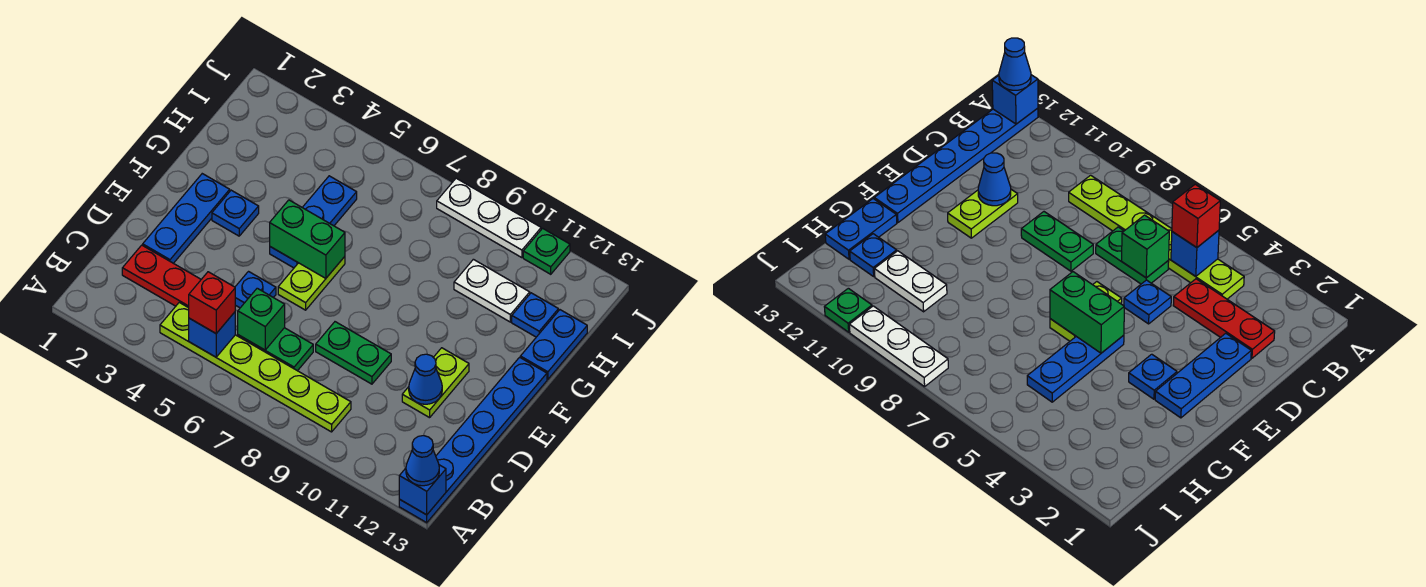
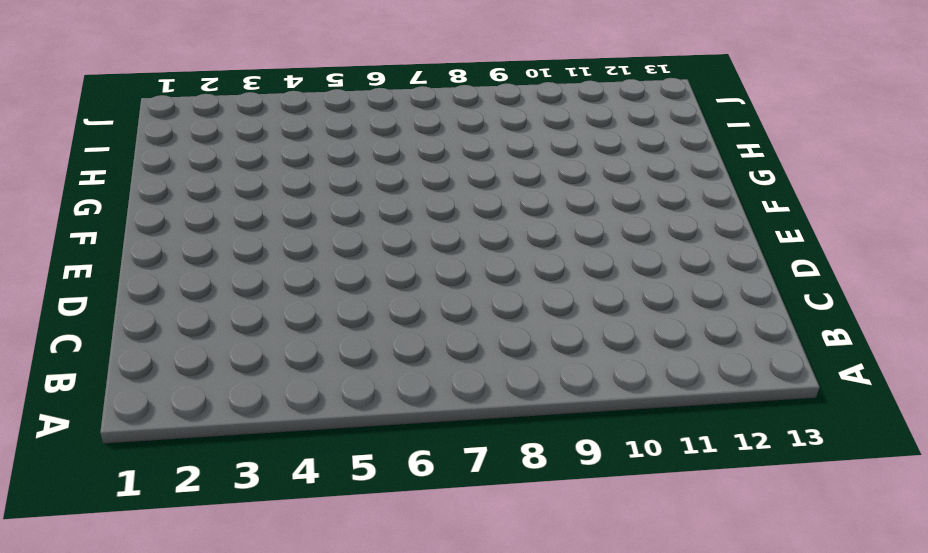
none -> blue 1x6 plate [399,357,547,523]
none -> lime 1x6 plate [160,302,351,432]
none -> red 1x3 plate [122,245,201,308]

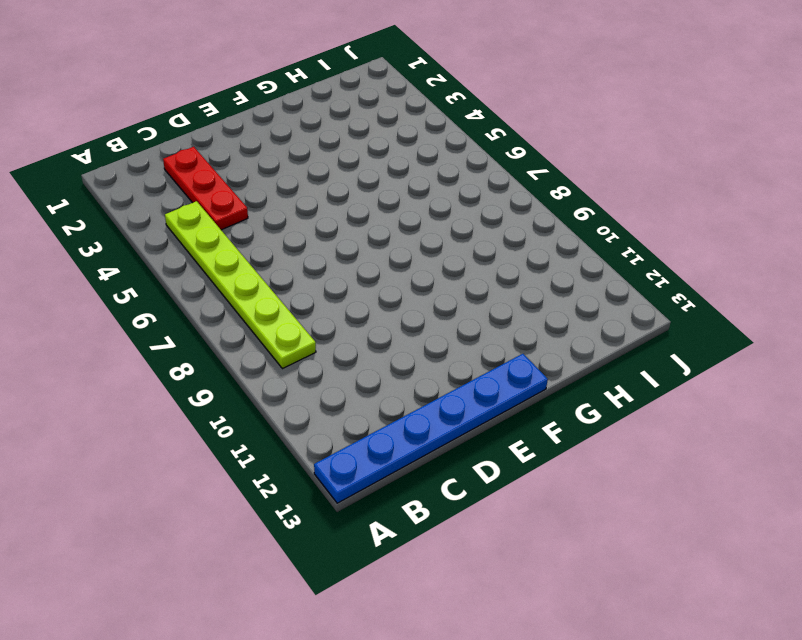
none -> green 1x2 plate [238,328,313,371]
none -> blue 1x3 plate [143,174,230,263]
none -> blue 1x1 plate [235,272,276,308]

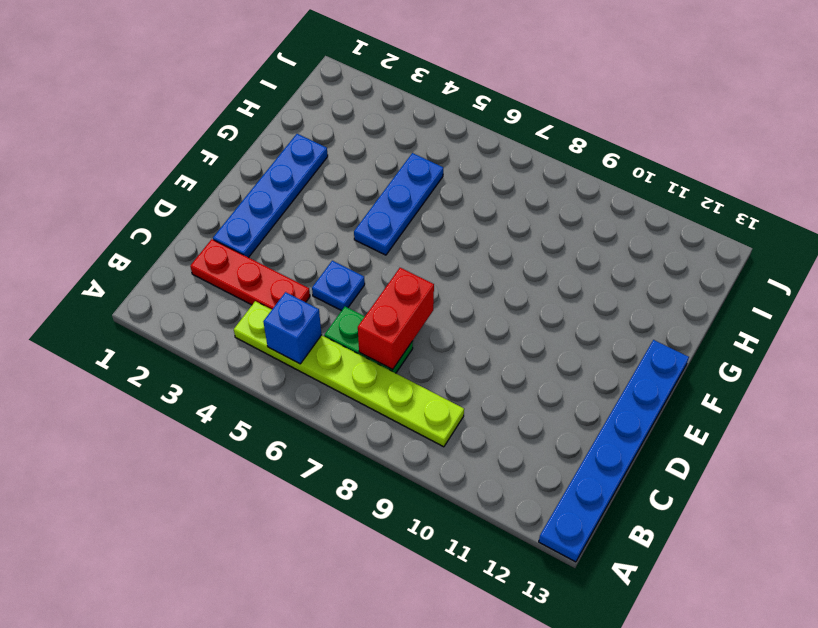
red 1x2 brick [358,268,434,369] -> none
blue 1x4 plate [213,134,328,258] -> blue 1x3 plate [143,174,230,263]
none -> green 1x2 plate [316,322,391,384]
none -> lime 1x2 plate [402,348,469,418]
none -> lime 1x2 plate [278,257,345,310]

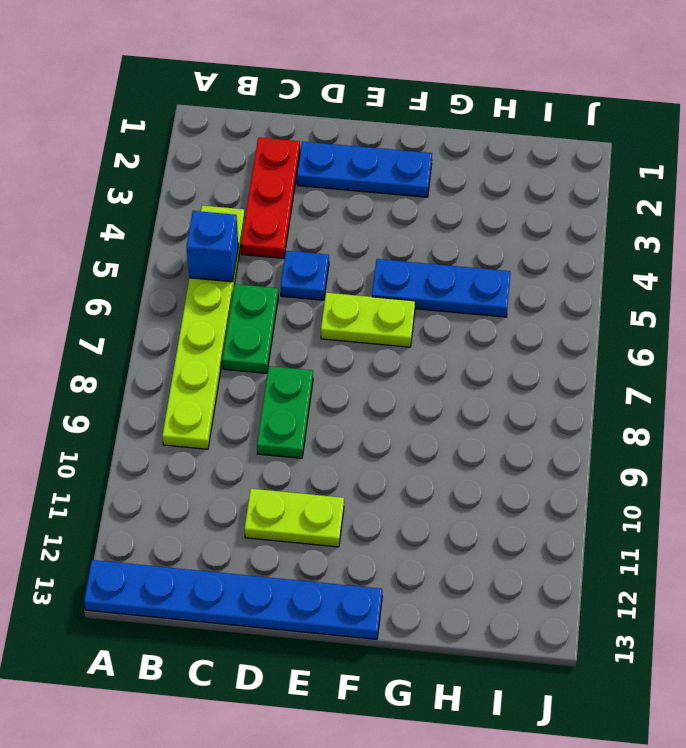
none -> blue 1x1 plate [212,190,259,236]
none -> blue 1x2 plate [520,310,587,379]
none -> white 1x2 plate [454,259,530,322]

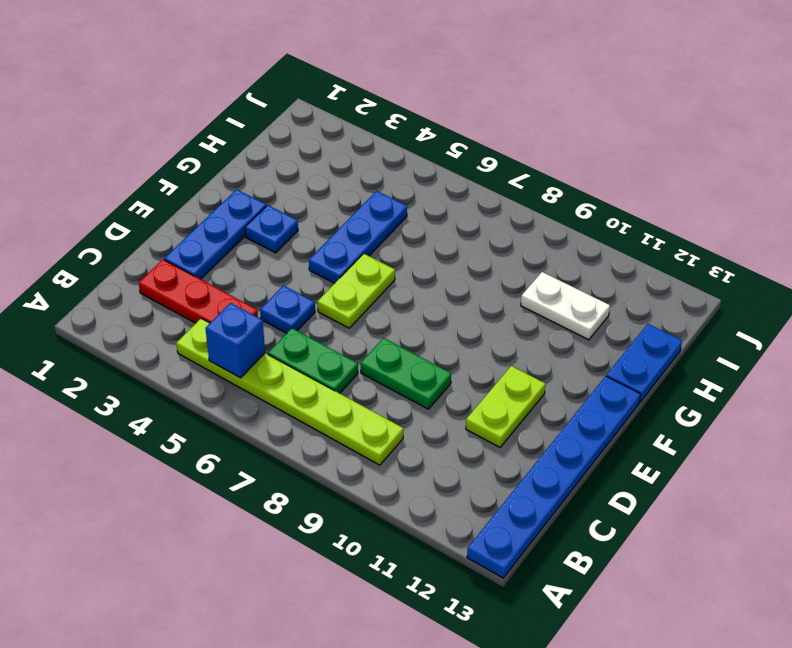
none -> blue 1x1 plate [512,293,558,337]
none -> white 1x3 plate [437,178,541,258]
none -> green 1x1 plate [523,228,570,274]

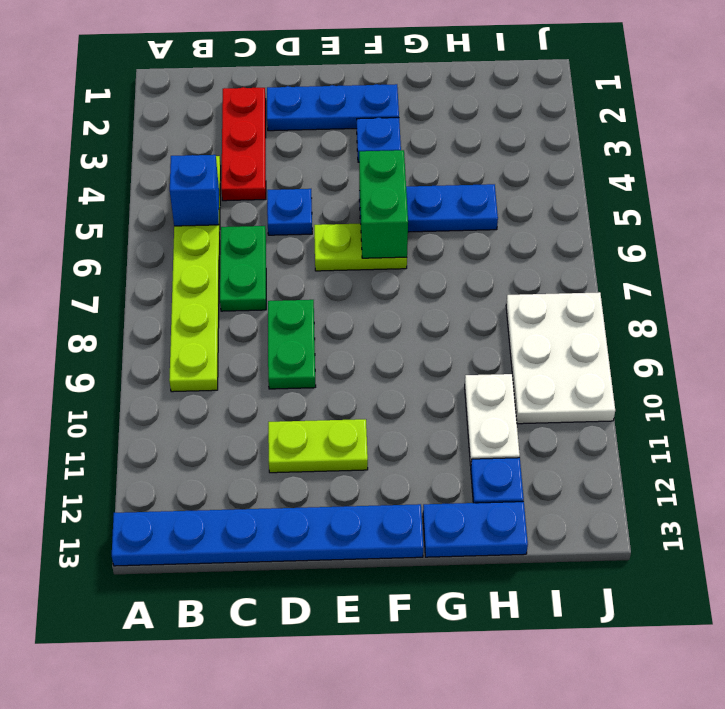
white 2x3 plate [506,292,615,424] -> white 1x3 plate [437,178,541,258]
none -> green 1x1 plate [523,228,570,274]
none -> blue 1x1 brick [399,465,446,515]
none -> green 1x1 brick [238,288,285,350]

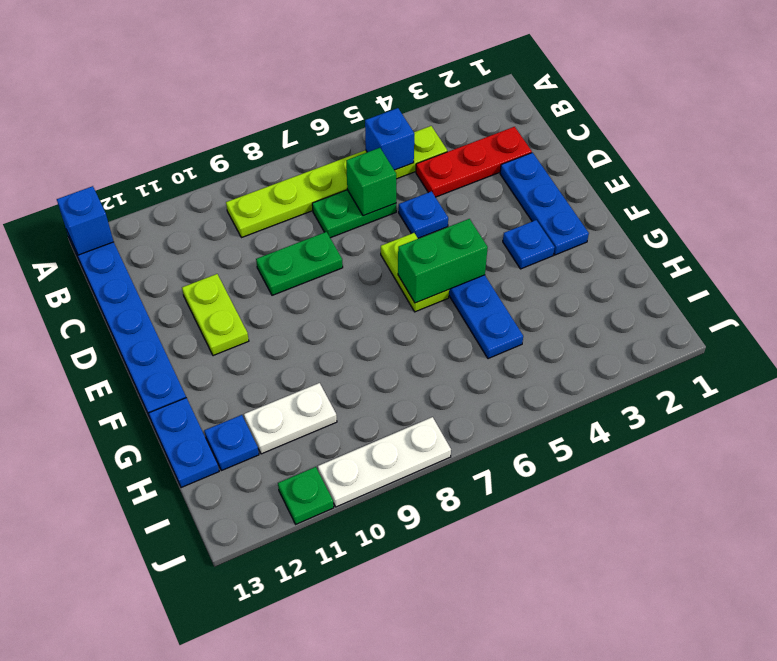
none -> blue 1x1 cone [409,354,442,404]
none -> blue 1x1 cone [406,436,439,486]
none -> red 1x1 brick [189,272,235,333]

